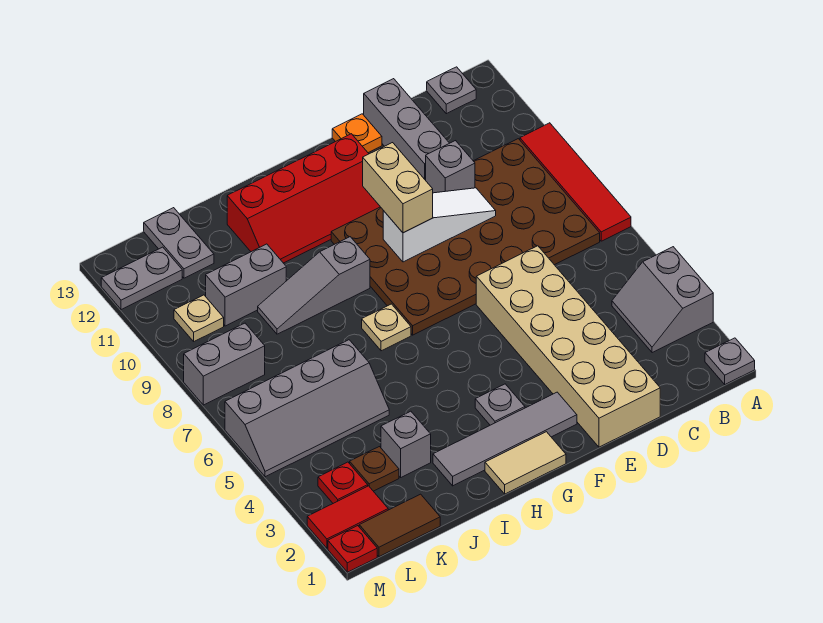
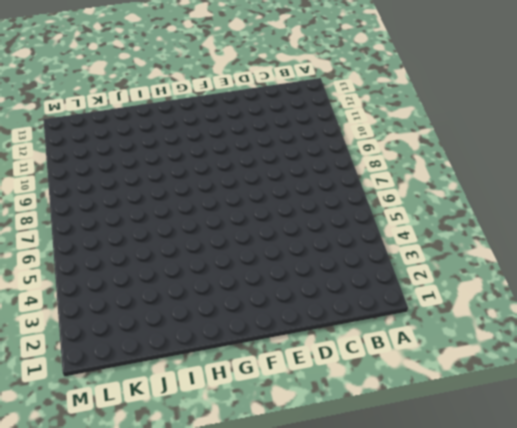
none -> grey 1x1 plate [705,338,755,384]
none -> grey 2x2 slope [612,247,713,353]
none -> red 1x4 tile [520,123,631,241]

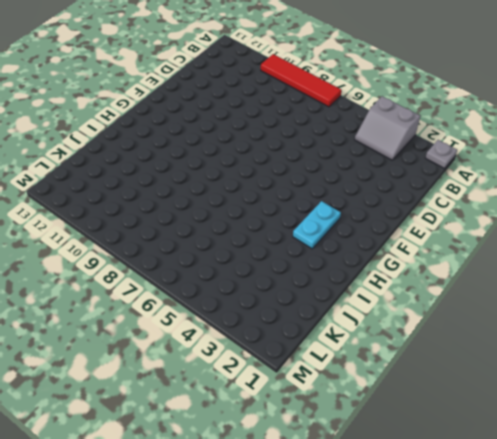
cyan 1x2 plate [293,201,341,249] -> grey 1x1 plate [475,384,525,425]
none -> brown 4x6 plate [331,139,600,335]
none -> grey 1x1 plate [427,67,476,114]
none -> tan 2x6 brick [476,246,660,447]

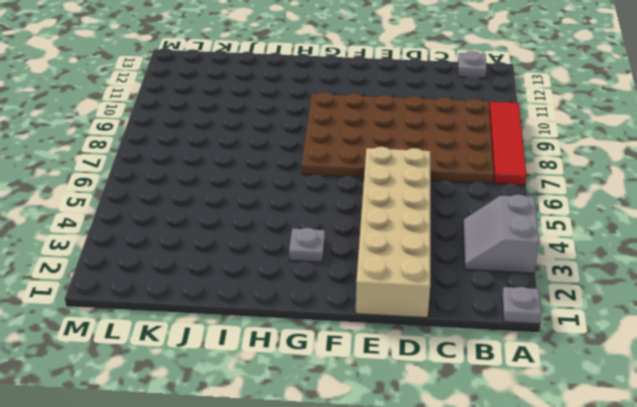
none -> grey 1x3 brick [364,79,449,180]
none -> orange 1x1 plate [332,114,382,153]
none -> grey 1x4 tile [433,392,577,486]

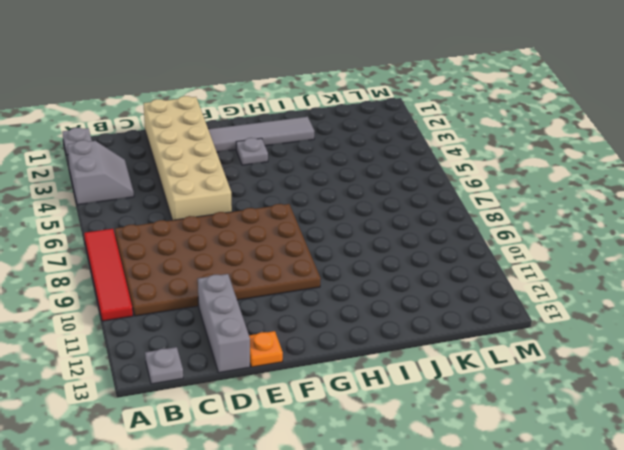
none -> red 2x4 slope [227,134,380,263]
none -> tan 1x2 tile [485,432,566,494]
none -> tan 1x1 plate [362,304,411,351]

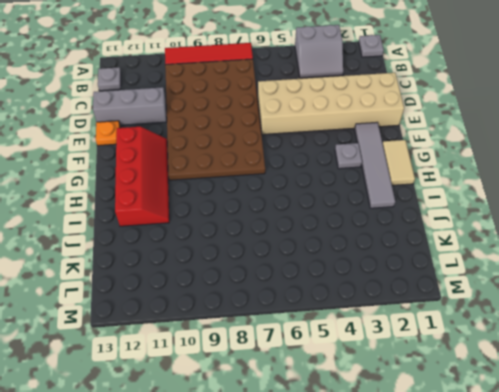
none -> tan 1x1 plate [362,304,411,351]
none -> grey 1x3 slope [258,237,370,334]
none -> grey 1x1 brick [381,411,431,477]

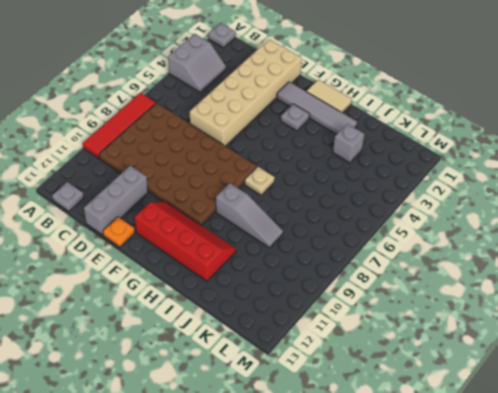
none -> grey 2x4 slope [225,340,389,477]
none -> grey 1x2 brick [206,244,286,326]
none -> brown 1x2 tile [359,494,440,557]

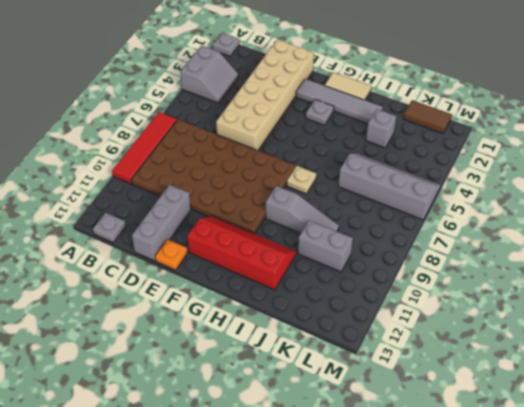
none -> brown 1x1 plate [350,447,399,491]
none -> grey 1x2 plate [144,208,214,278]
none -> red 1x2 tile [307,486,388,548]

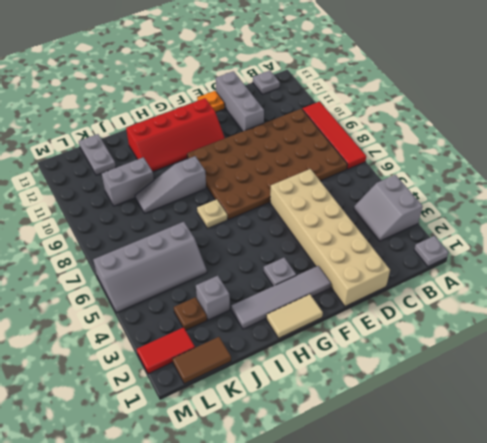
none -> red 1x1 plate [318,462,368,503]
none -> grey 1x2 brick [184,323,265,405]
none -> tan 1x1 plate [174,295,224,341]

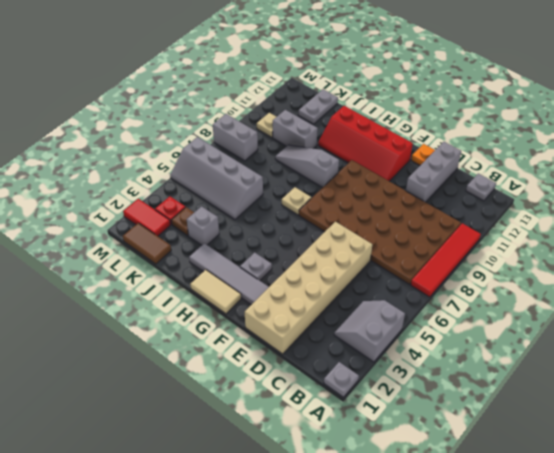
none -> grey 1x2 plate [101,247,182,310]
none -> red 1x1 plate [328,526,377,572]
none -> white 1x3 slope [383,188,496,262]

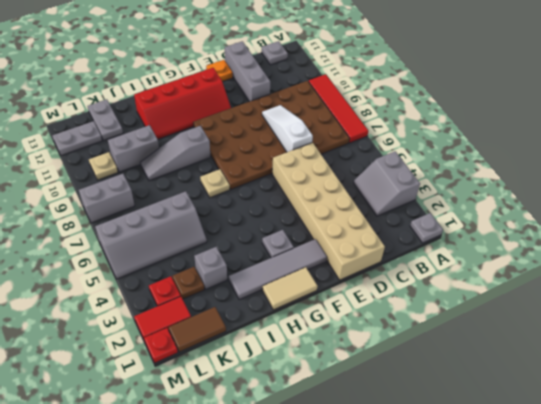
white 1x3 slope [262,105,313,152] -> white 1x3 slope turned to [383,188,496,262]
none -> grey 1x1 brick [426,141,475,193]
none -> tan 1x2 brick [363,143,433,233]

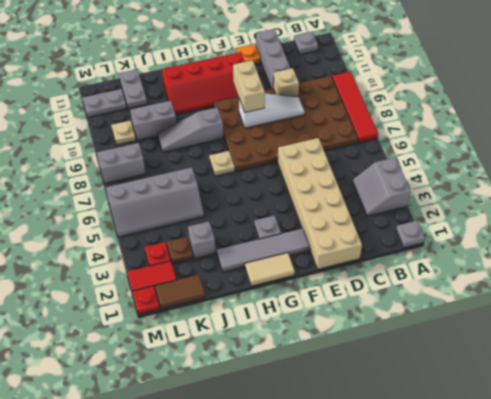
tan 1x1 brick [273,68,299,97] -> grey 1x1 brick [426,141,475,193]

